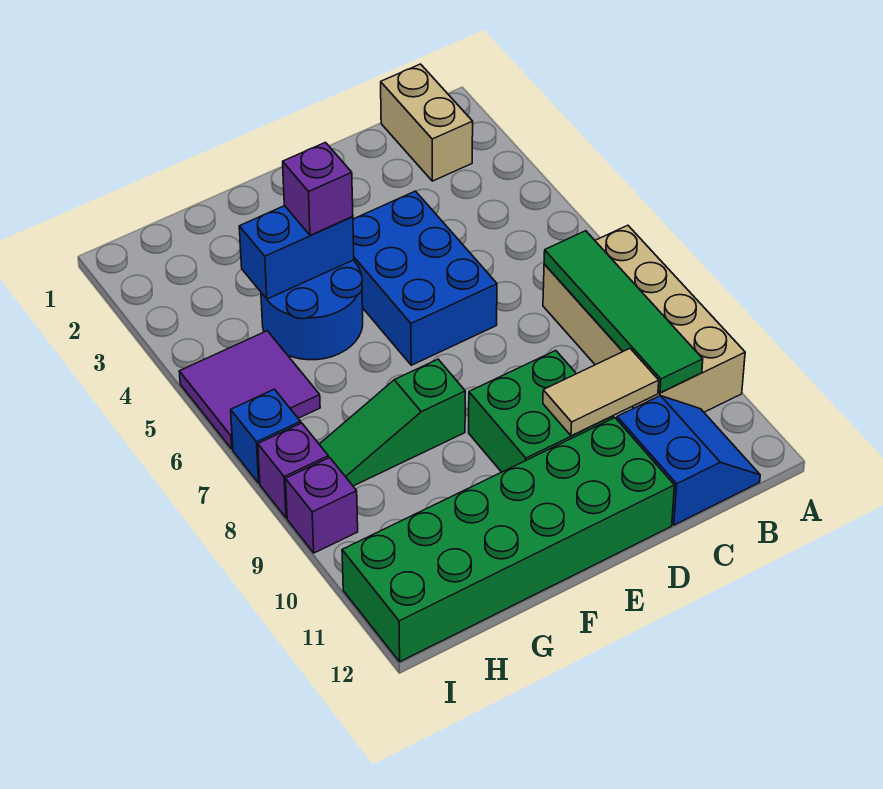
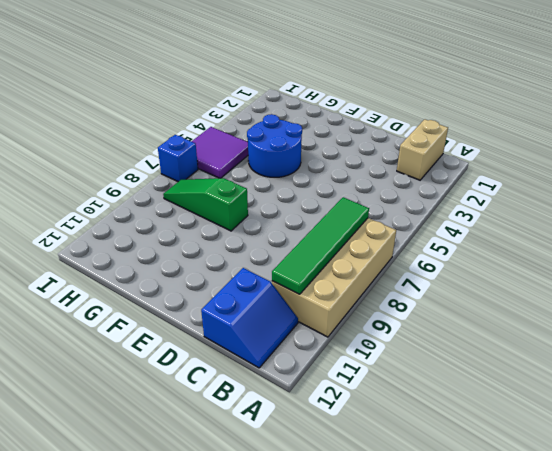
none -> blue 2x3 brick [353,191,497,365]
none -> green 2x2 brick [469,351,614,472]
none -> green 2x6 brick [342,418,674,662]

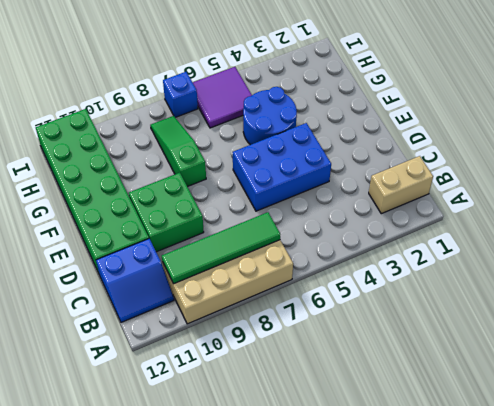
none -> purple 1x1 brick [258,423,328,518]
none -> purple 1x1 brick [286,458,358,553]
none -> tan 1x2 tile [543,349,659,436]

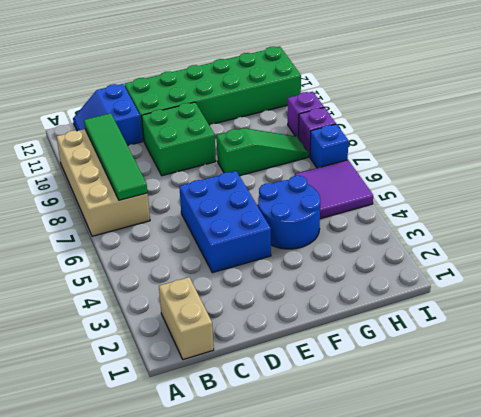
none -> tan 1x2 tile [543,349,659,436]
none -> blue 1x2 brick [239,206,354,299]
none -> purple 1x1 brick [283,143,353,235]

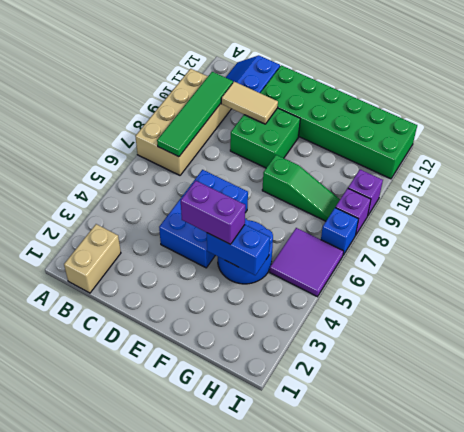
purple 1x2 brick [181,181,245,244] -> purple 1x1 brick [283,143,353,235]

